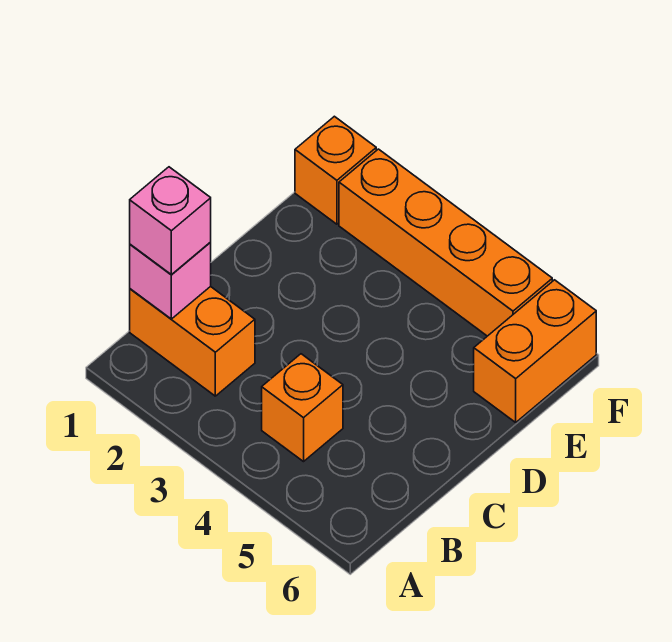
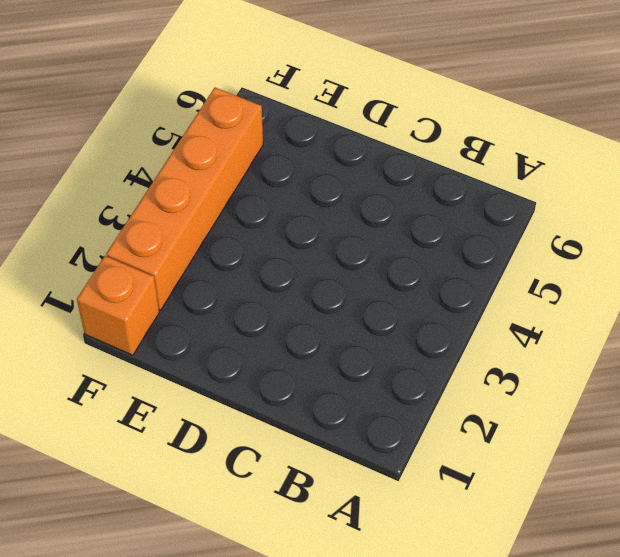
none -> orange 1x2 brick [130,286,255,396]
none -> orange 1x1 brick [262,354,343,462]

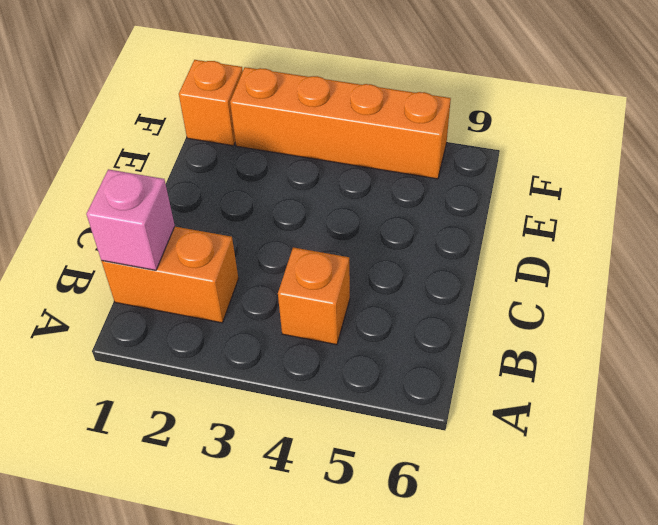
none -> orange 1x2 brick [474,280,596,422]
none -> pink 1x1 brick [130,167,211,275]

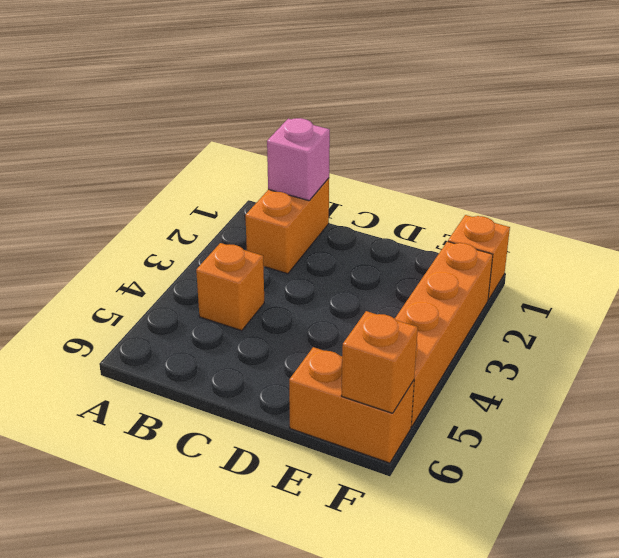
orange 1x1 brick [341,311,418,413] -> none
none -> pink 1x1 brick [130,167,211,275]

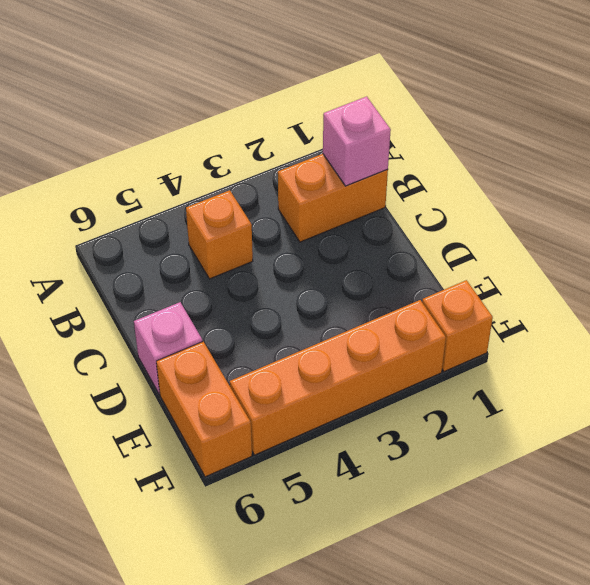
pink 1x1 brick [134,302,203,394] -> pink 1x1 brick moved to [130,167,211,275]

